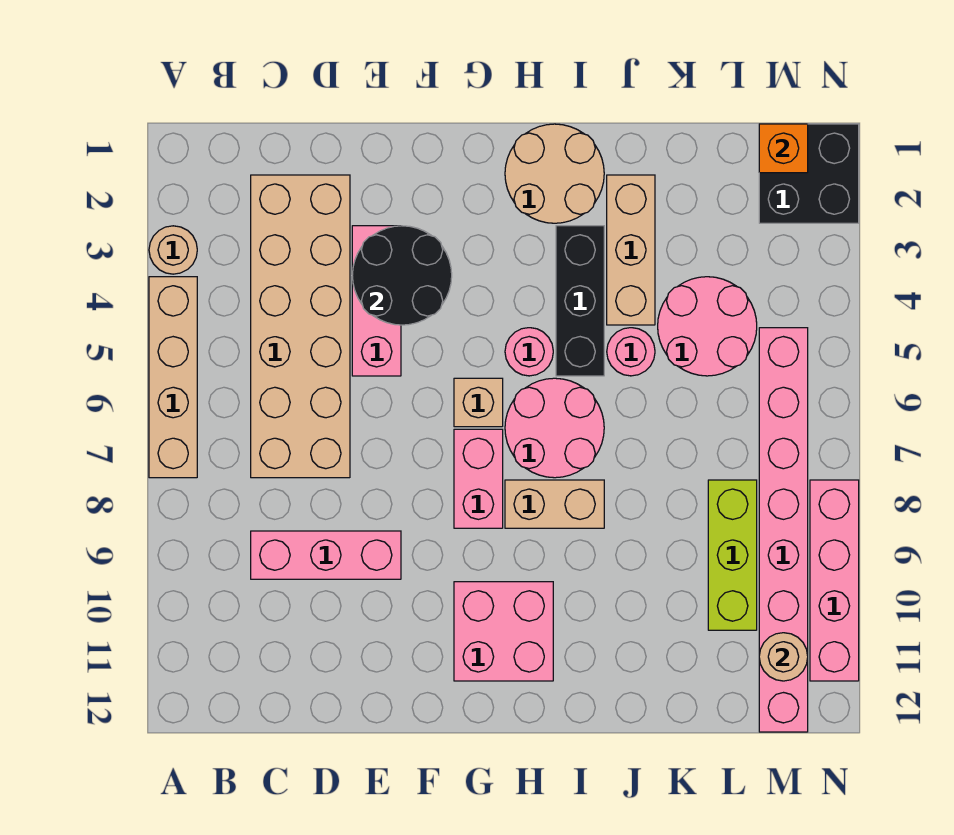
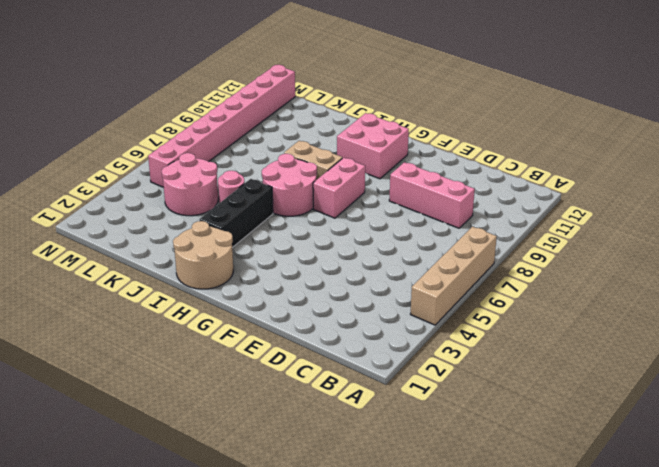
none -> tan 1x1 round brick [149,226,197,274]
none -> tan 2x6 brick [251,175,350,478]
none -> pink 1x3 brick [352,226,401,376]

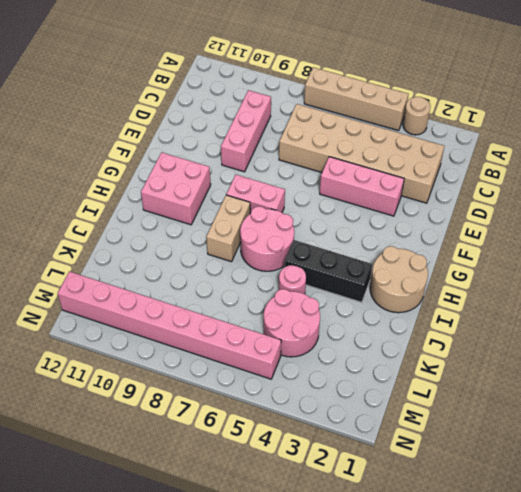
none -> tan 1x1 brick [454,378,503,427]
none -> pink 1x1 round brick [505,328,553,376]
none -> tan 1x3 brick [607,175,655,325]

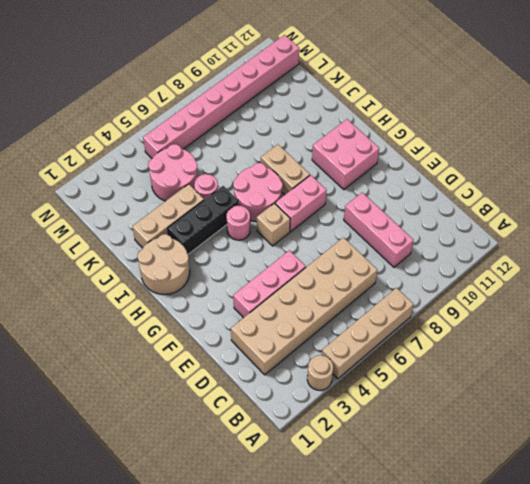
none -> lime 1x3 brick [708,480,757,630]
none -> black 2x2 brick [759,124,859,223]
none -> pink 1x4 brick [810,480,859,681]

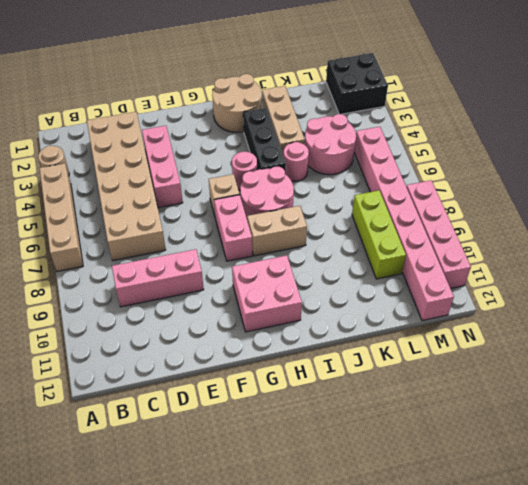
none -> black 2x2 round brick [352,226,452,325]
none -> orange 1x1 brick [759,124,808,173]
none -> tan 1x1 round brick [759,633,808,681]

